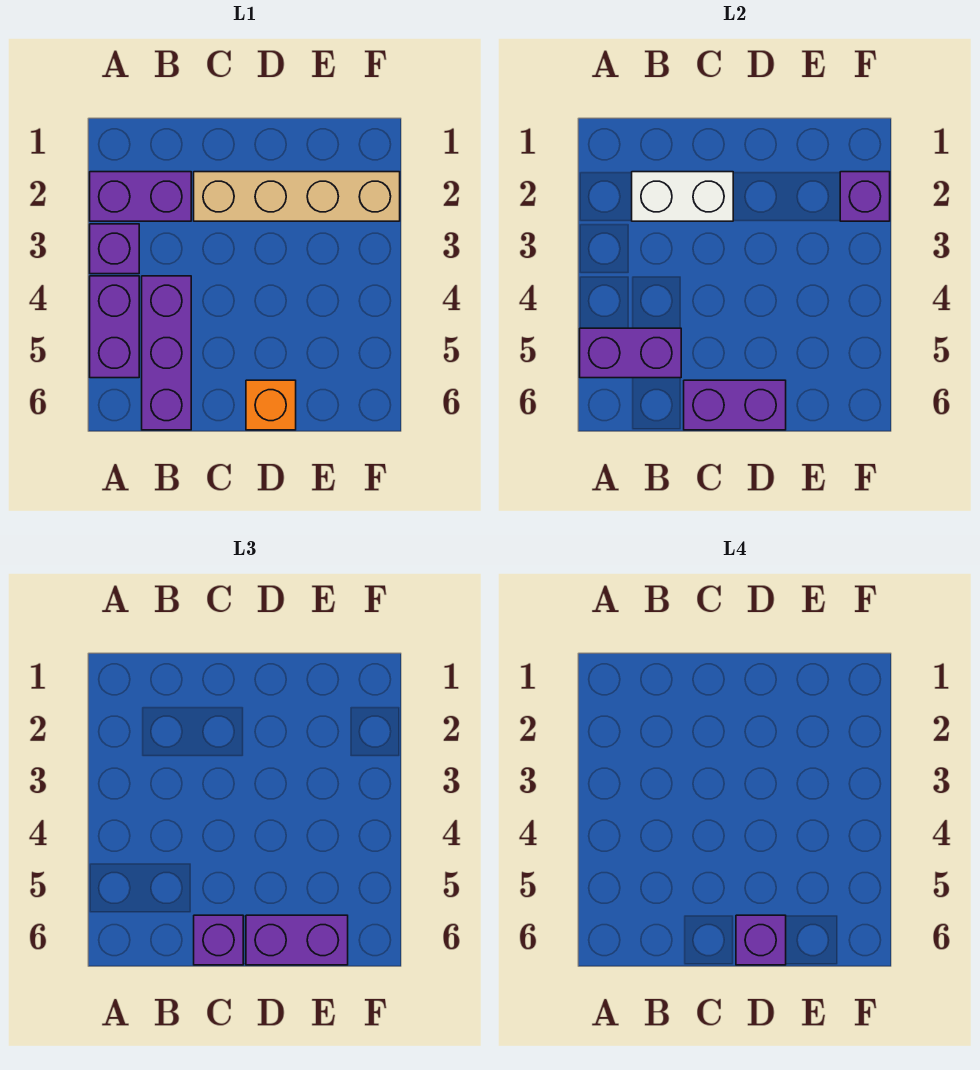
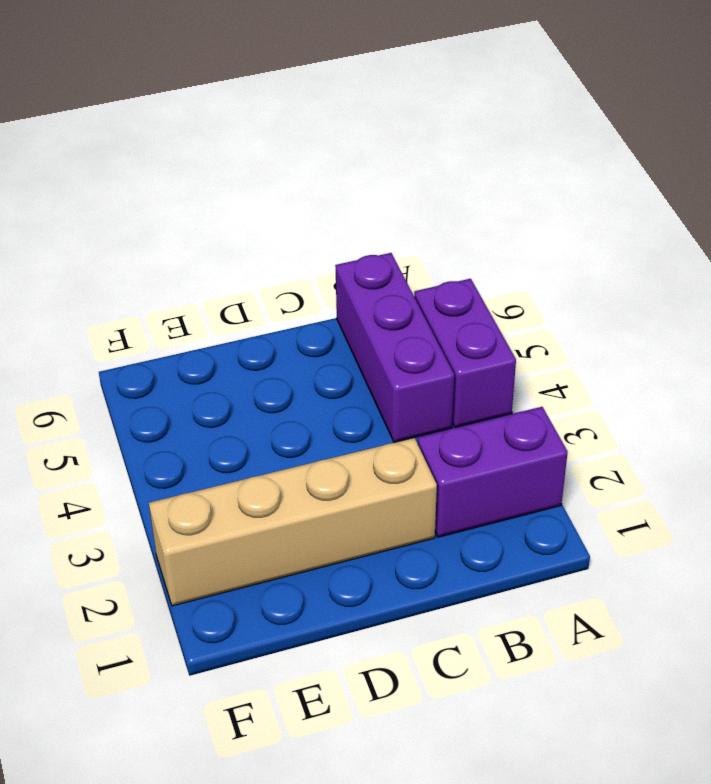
none -> purple 1x1 brick [90,224,139,274]
none -> orange 1x1 brick [246,380,296,430]
none -> purple 1x2 brick [580,328,681,378]

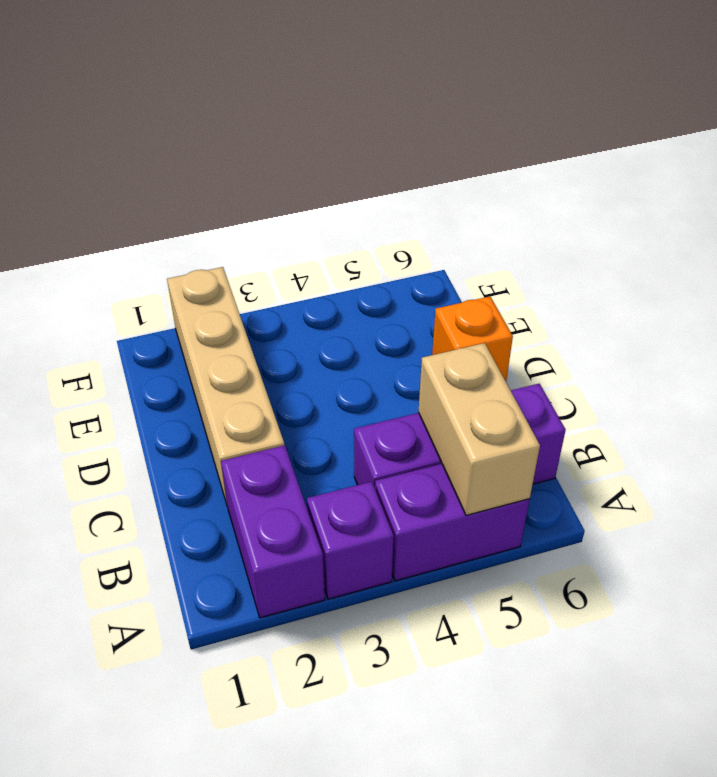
tan 1x2 brick [418,343,540,515] -> purple 1x2 brick [580,328,681,378]
none -> white 1x2 brick [632,172,733,221]
none -> purple 1x2 brick [684,380,786,430]
none -> purple 1x1 brick [840,172,890,221]

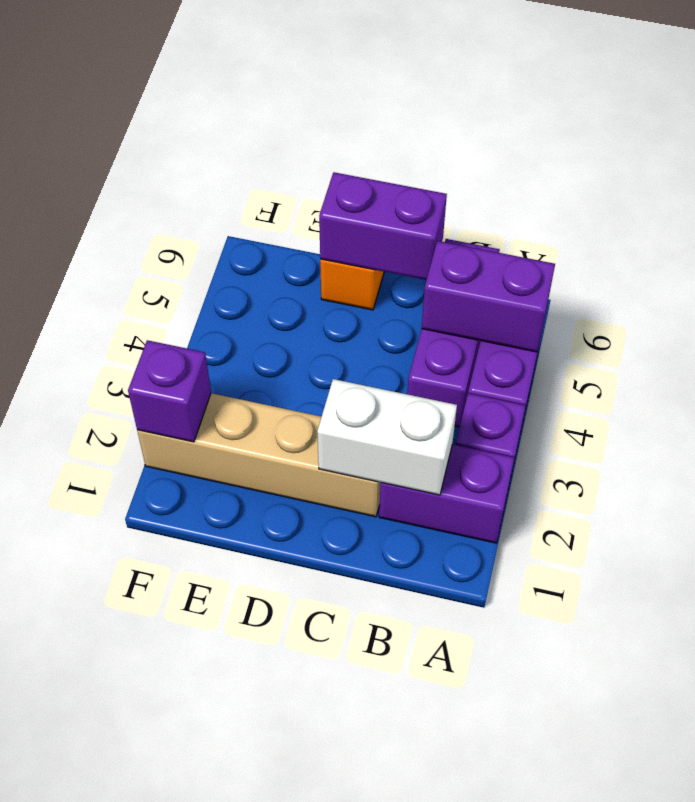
none -> purple 1x1 brick [194,915,243,965]
none -> purple 1x2 brick [246,915,348,965]
none -> purple 1x1 brick [736,915,786,965]

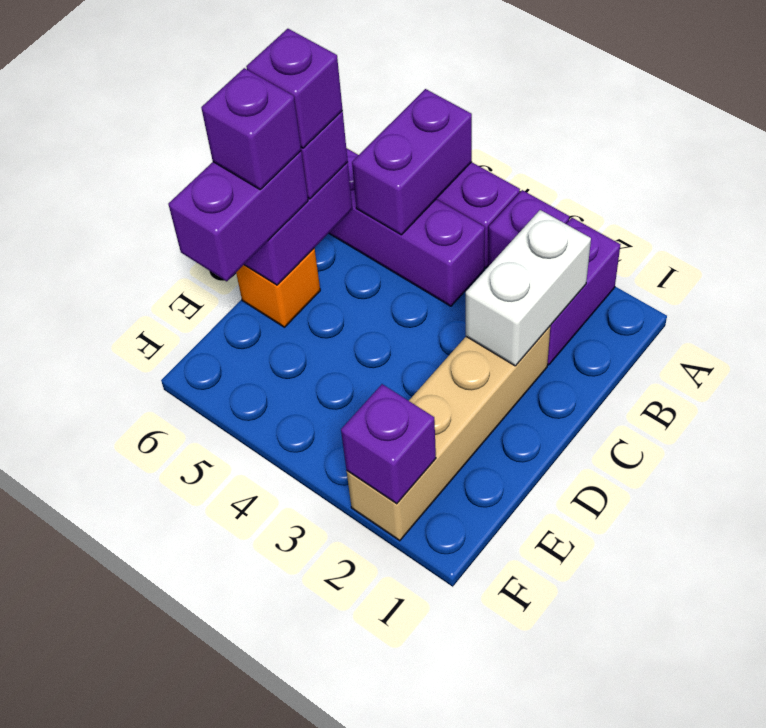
purple 1x1 brick [246,29,343,148] -> none

